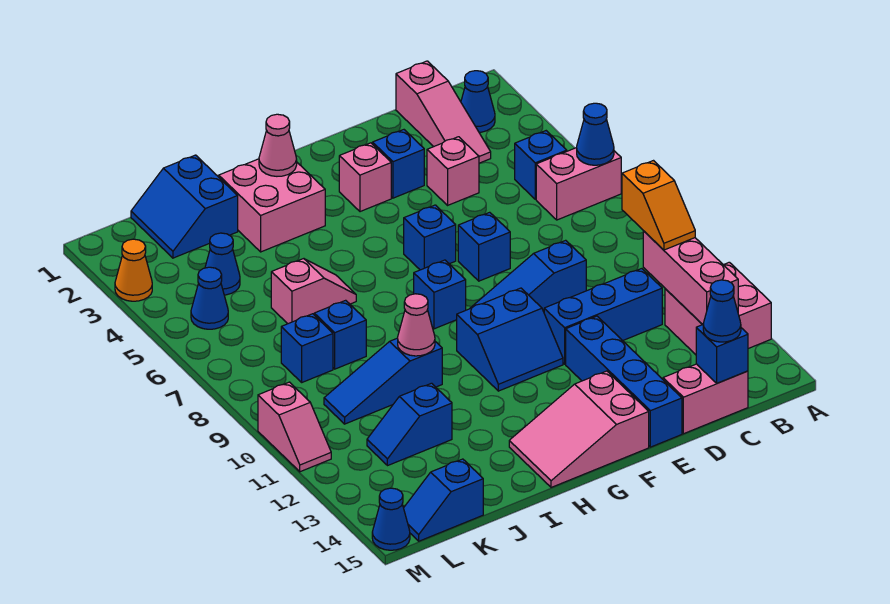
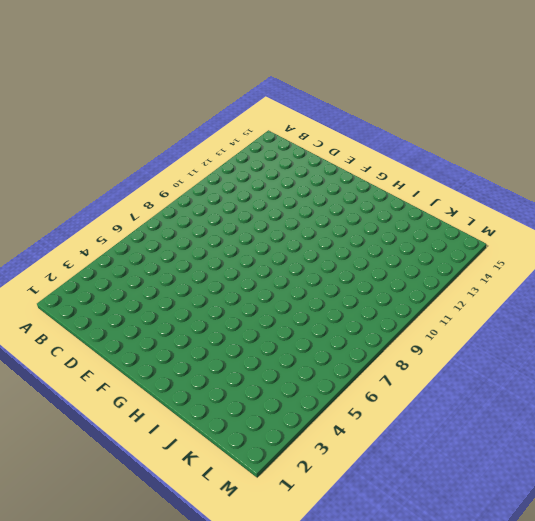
none -> pink 1x2 brick [536,148,621,220]
none -> pink 2x2 brick [665,262,771,355]
none -> blue 1x1 cone [461,71,495,132]
none -> blue 1x1 brick [515,131,567,199]

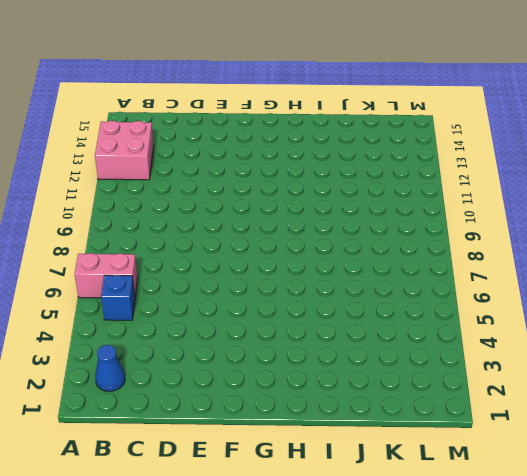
none -> pink 1x3 slope [396,61,491,163]
none -> blue 1x3 brick [544,269,662,364]
none -> pink 1x2 brick [663,364,748,434]
none -> pink 1x1 brick [427,137,479,205]

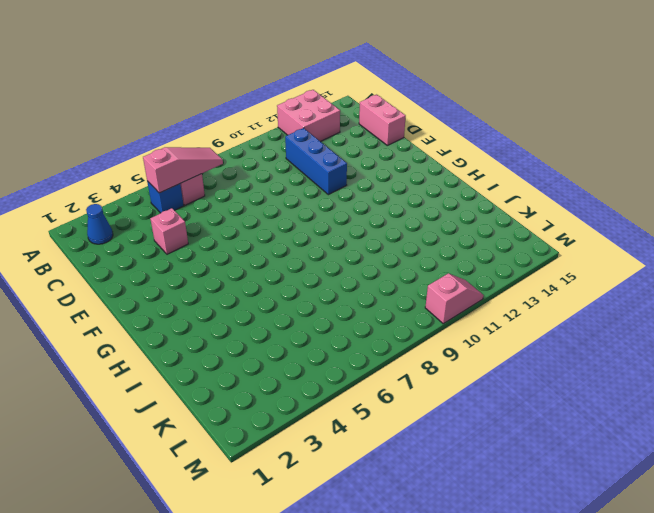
pink 1x3 slope [143,147,223,193] -> pink 1x3 slope moved to [396,61,491,163]
none -> blue 1x3 slope [470,240,586,312]
none -> blue 1x1 brick [373,130,424,198]
none -> blue 1x1 brick [458,212,510,281]
none -> blue 1x4 brick [566,316,682,447]

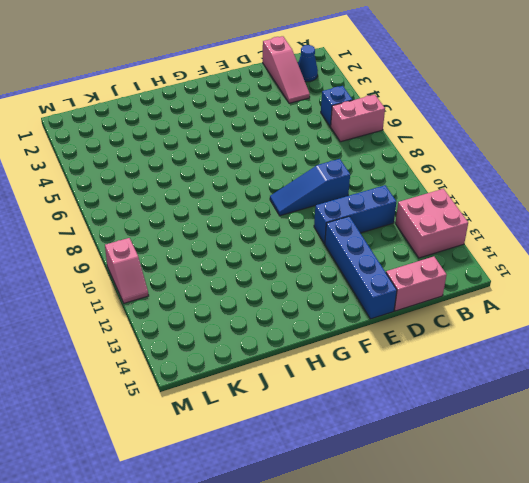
none -> pink 1x1 brick [427,137,479,205]
none -> blue 1x1 brick [373,130,424,198]
none -> blue 1x1 brick [458,212,510,281]
none -> pink 1x1 brick [339,143,391,212]

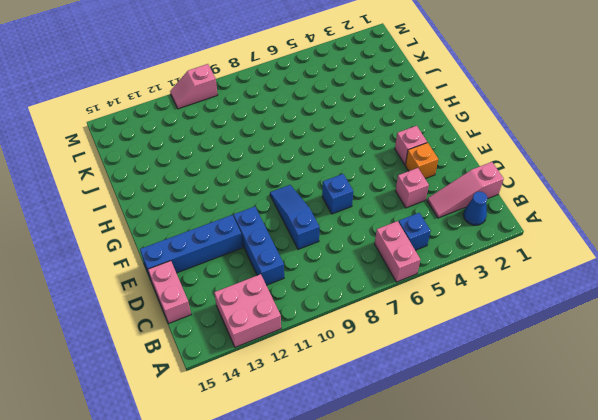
orange 1x1 brick [405,143,438,179] -> blue 1x1 brick [373,130,424,198]
none -> blue 1x1 brick [404,205,456,270]
none -> blue 2x2 slope [457,288,563,391]
none -> pink 2x3 slope [509,371,649,487]
none -> blue 1x1 brick [414,260,466,329]

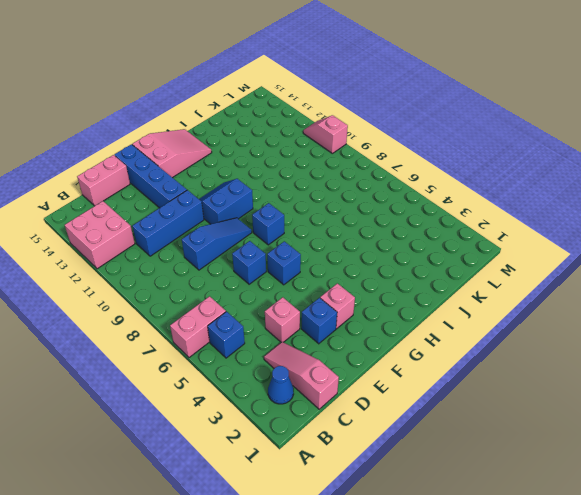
none -> pink 2x2 brick [219,159,325,252]
none -> pink 1x2 slope [271,259,356,324]
none -> blue 1x3 slope [324,338,442,424]
none -> blue 2x2 slope [131,155,238,258]

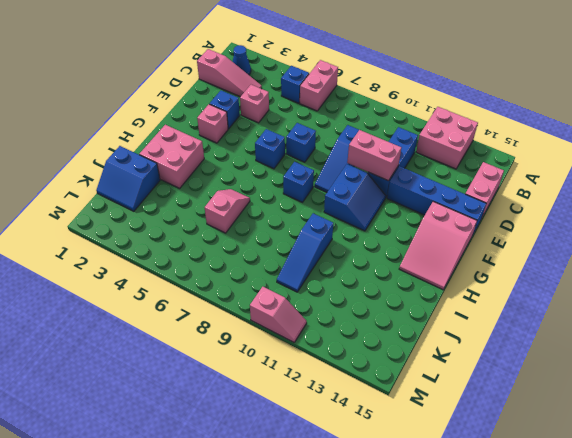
pink 1x2 brick [347,130,401,181] -> none
none -> blue 1x1 brick [314,300,366,369]
none -> blue 1x2 slope [367,383,452,466]
none -> blue 1x1 cone [205,233,240,295]
none -> blue 1x1 brick [281,314,333,382]

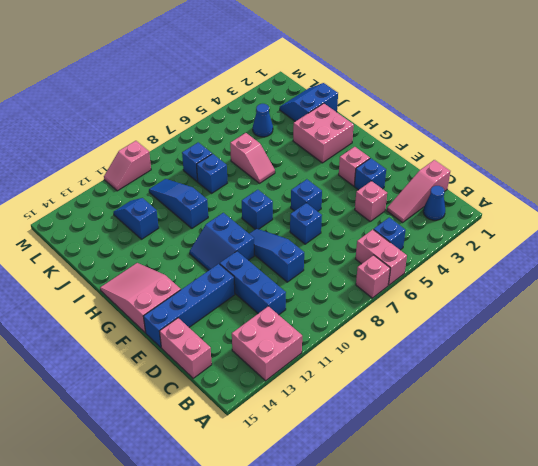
pink 1x1 brick [356,255,390,298] -> none
none -> blue 1x2 slope [404,459,483,541]
none -> blue 1x1 cone [191,267,228,329]
none -> orange 1x1 cone [115,239,152,301]
none -> blue 1x1 cone [372,488,410,550]

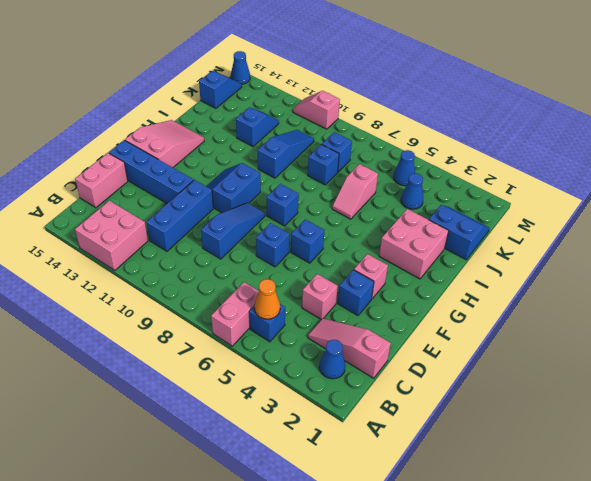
orange 1x1 cone [254,279,280,319] -> orange 1x1 cone moved to [115,239,152,301]
none -> blue 1x1 cone [577,103,614,165]
none -> pink 1x3 brick [643,231,738,324]
none -> blue 1x1 brick [696,325,748,383]
none -> pink 1x1 cone [259,114,297,176]

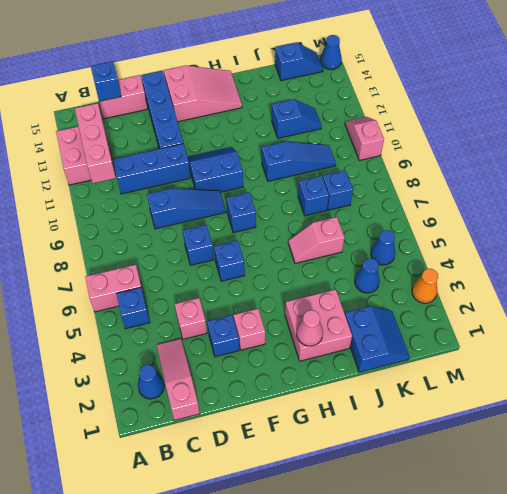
none -> blue 1x1 cone [577,103,614,165]
none -> pink 1x1 cone [398,294,435,356]
none -> orange 1x2 slope [622,161,695,250]
none -> blue 1x1 cone [703,280,741,342]

